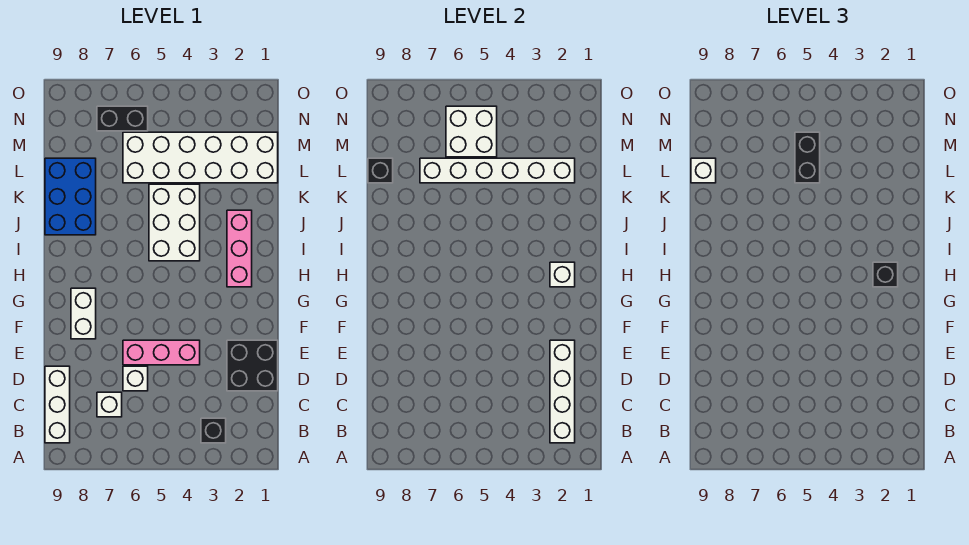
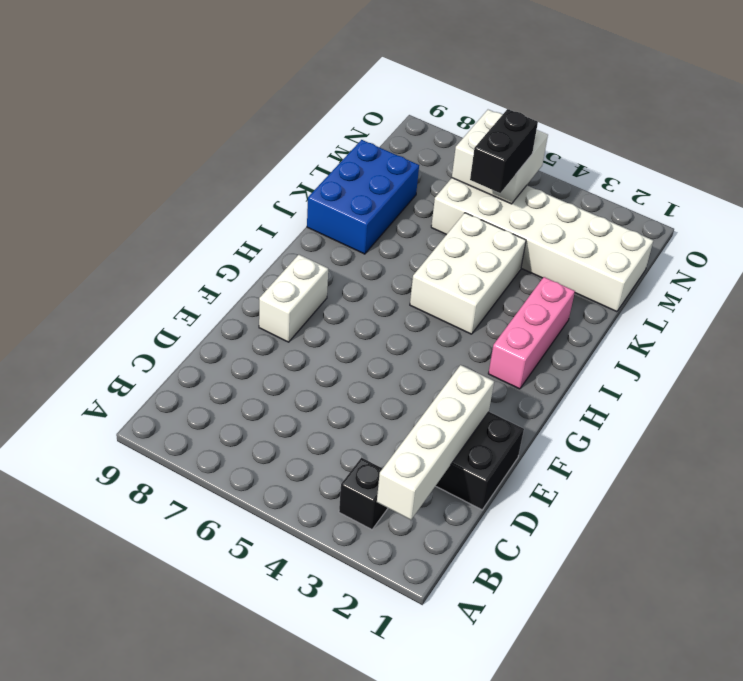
none -> white 1x3 brick [45,366,70,443]
none -> white 1x1 brick [97,392,122,417]
none -> white 1x1 brick [123,366,148,391]

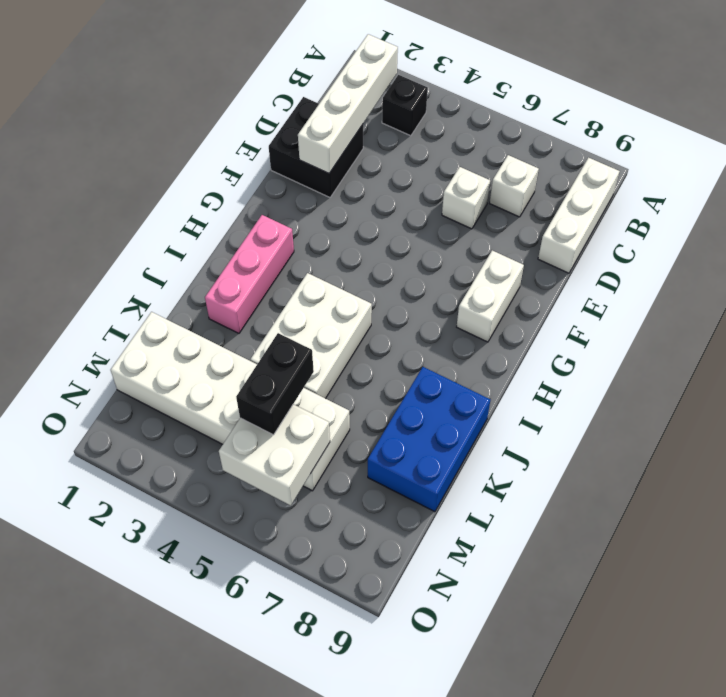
none -> pink 1x3 brick [123,340,200,365]
none -> black 1x2 brick [97,106,148,131]
none -> white 1x1 brick [550,262,575,287]

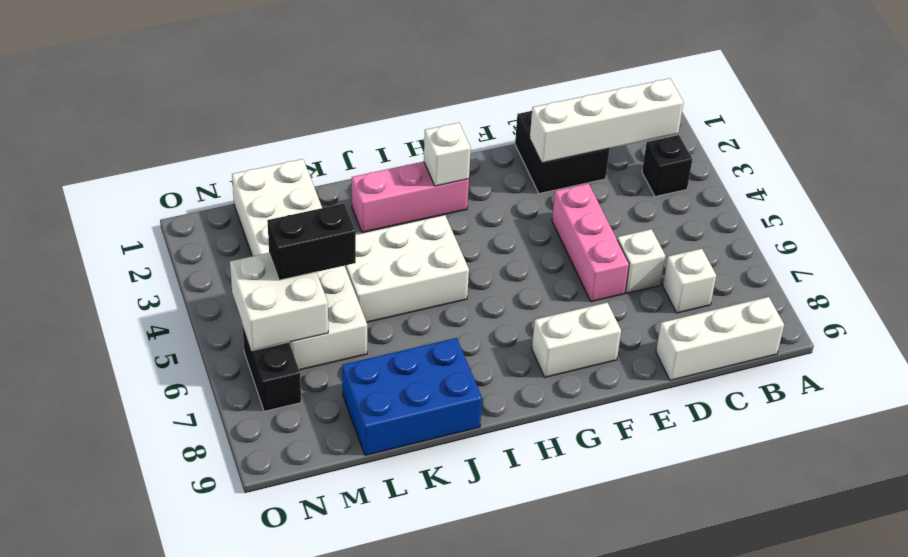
none -> white 1x6 brick [420,158,575,183]
none -> black 1x1 brick [368,158,393,183]
none -> black 1x1 brick [873,262,898,287]

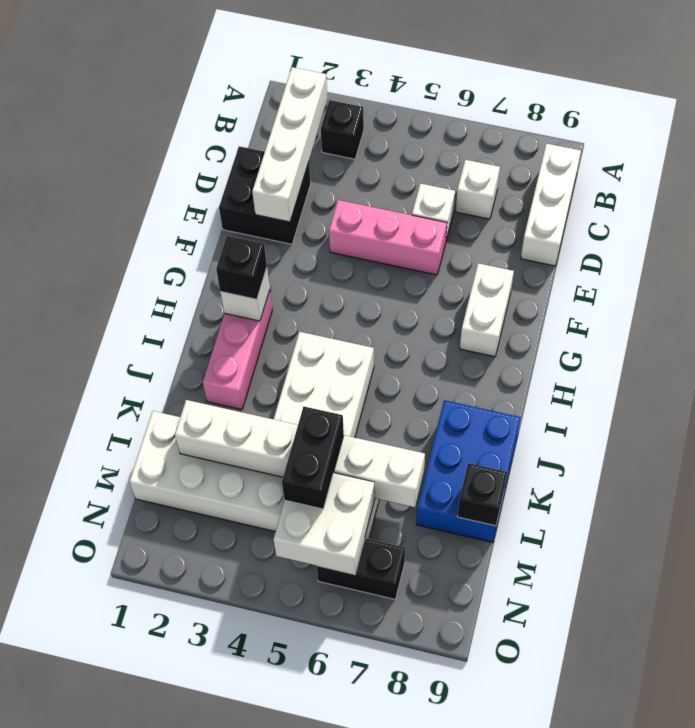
none -> white 1x1 brick [691,158,716,183]

